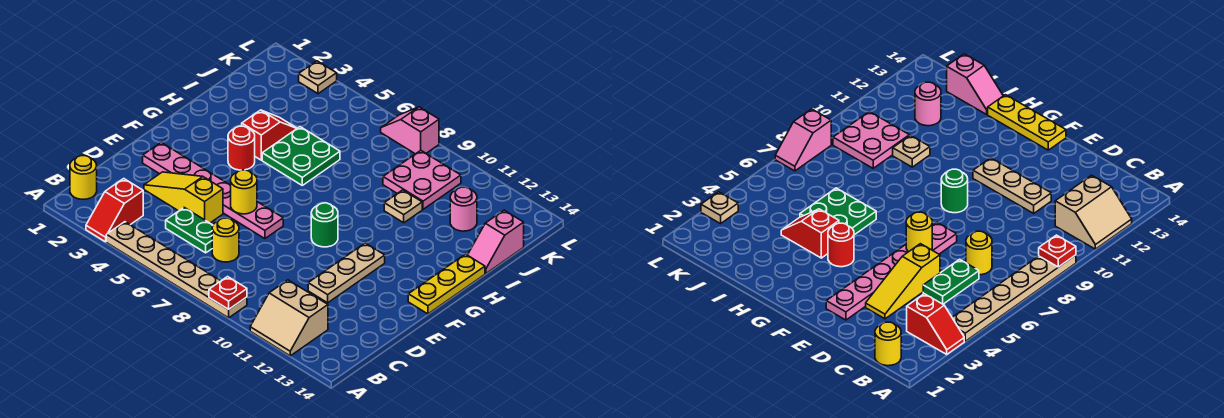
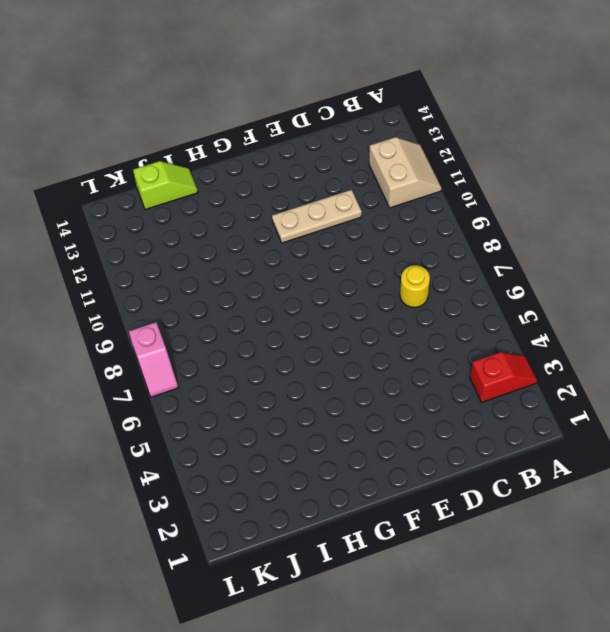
lime 1x2 slope [133,161,198,210] -> pink 1x2 slope [468,210,524,273]
none -> tan 1x6 plate [106,222,247,318]
none -> yellow 1x1 round brick [70,156,97,199]
none -> green 1x2 plate [166,208,213,253]

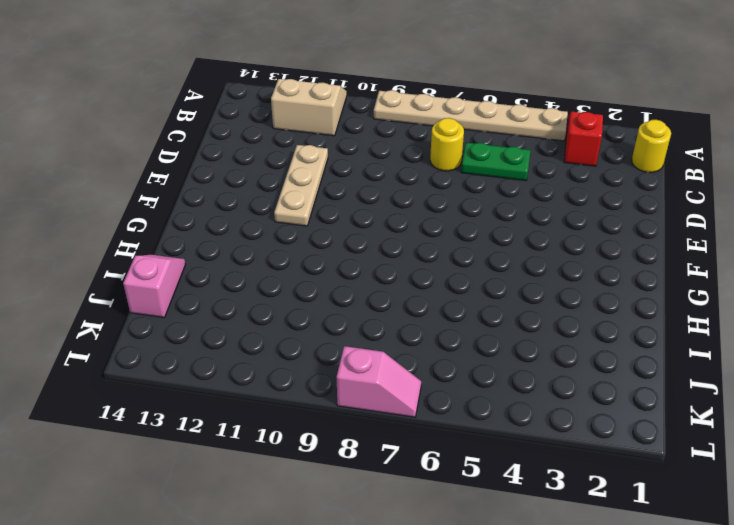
none -> yellow 1x3 slope [144,172,223,223]
none -> pink 1x6 plate [143,142,283,239]
none -> green 1x1 round brick [311,203,338,247]

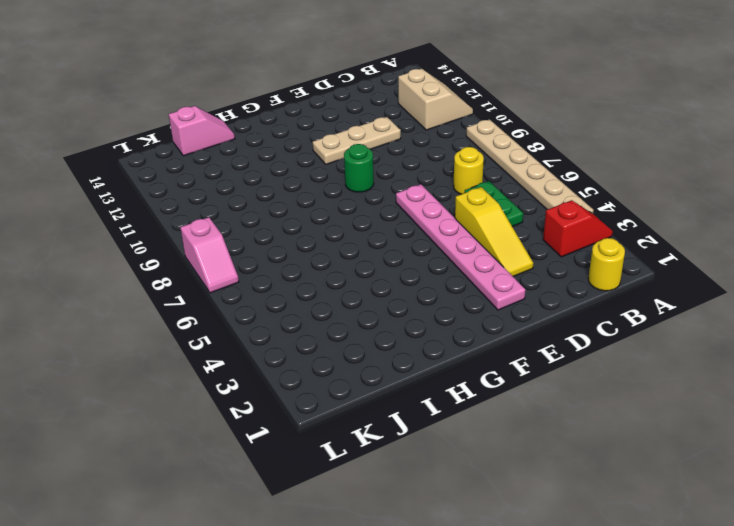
none -> yellow 1x3 plate [408,254,485,314]
none -> red 1x1 round brick [228,126,255,170]
none -> red 1x2 slope [242,110,297,160]

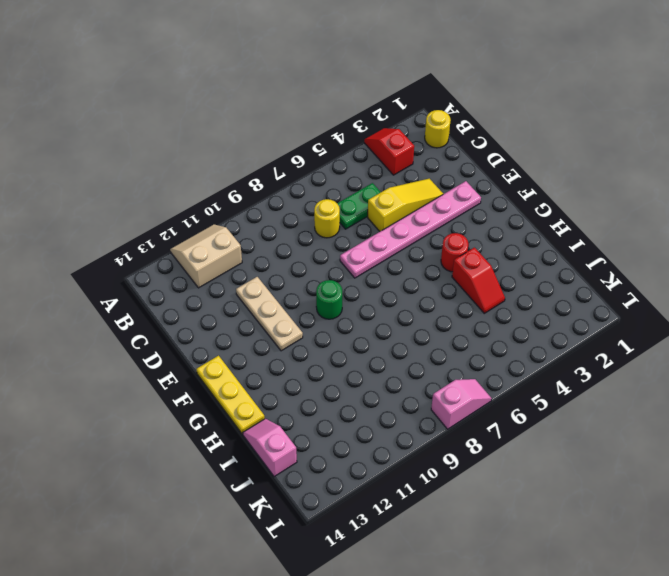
none -> tan 1x6 plate [106,222,247,318]
none -> green 2x2 plate [262,127,340,185]
none -> tan 1x1 plate [384,190,422,223]

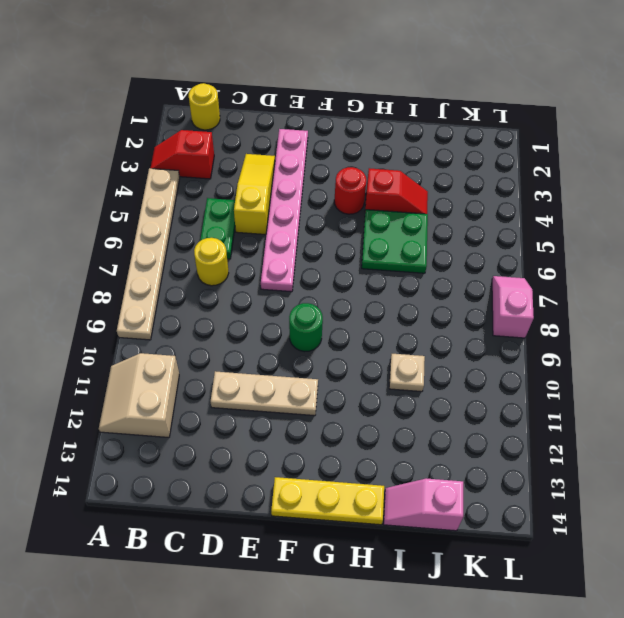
none -> pink 2x2 plate [383,150,461,209]
none -> pink 1x1 round brick [450,187,477,231]
none -> tan 1x1 plate [299,61,337,94]

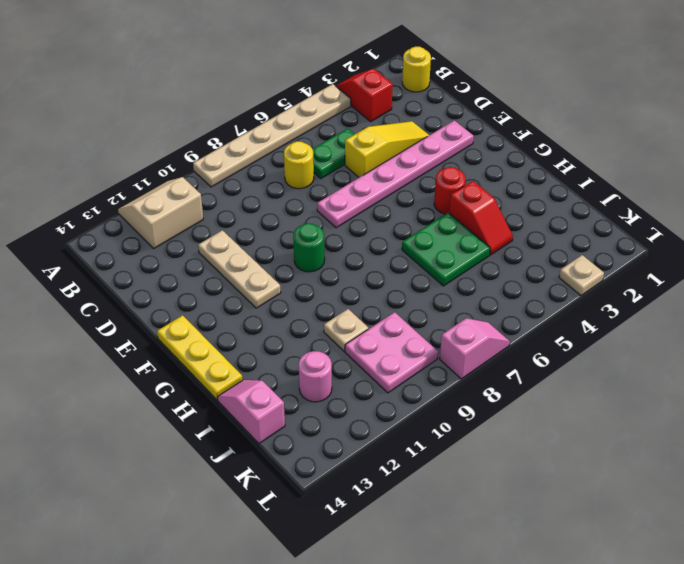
none -> red 1x1 plate [209,277,247,309]
none -> yellow 1x1 round brick [231,170,257,214]

